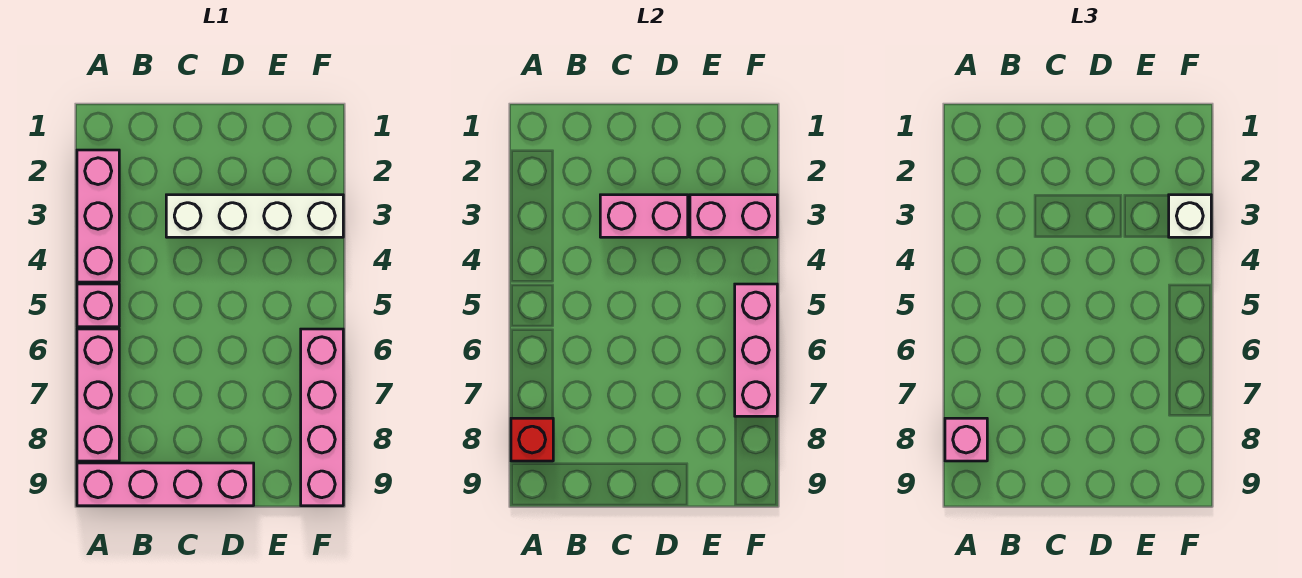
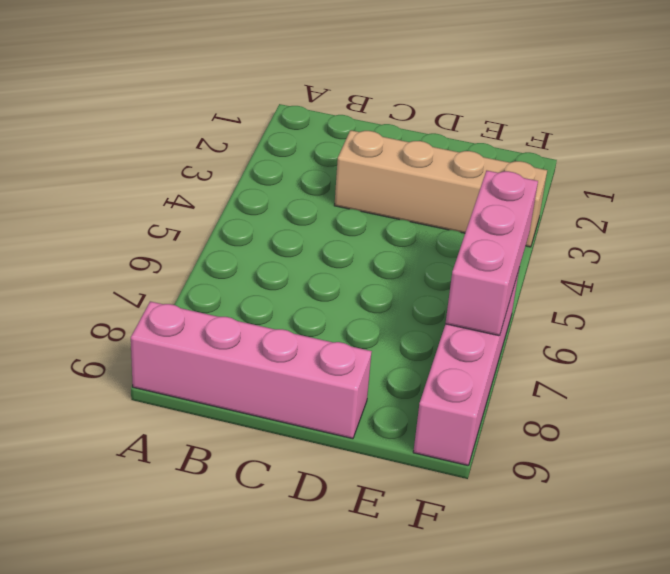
tan 1x4 brick [334,130,547,247] -> white 1x4 brick [166,195,343,237]
none -> pink 1x3 brick [77,150,119,282]
none -> pink 1x1 brick [77,284,119,327]
none -> pink 1x3 brick [77,329,119,461]

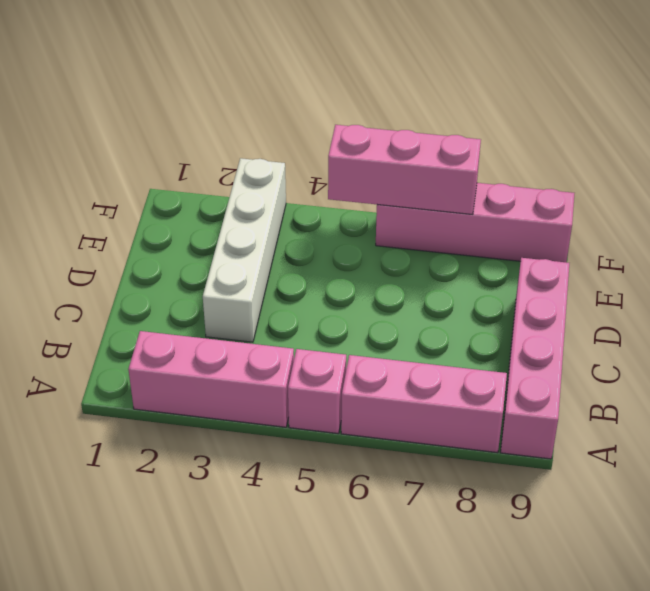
none -> red 1x1 brick [511,418,553,461]
none -> pink 1x2 brick [600,195,688,237]
none -> pink 1x2 brick [690,195,777,237]

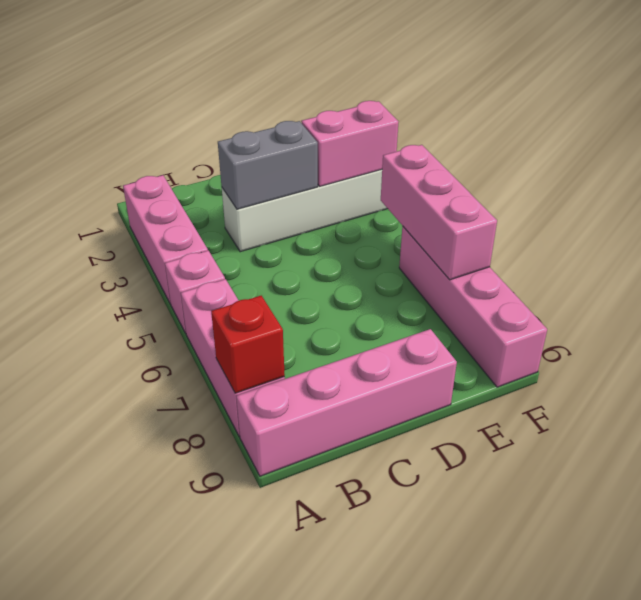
grey 1x2 brick [218,121,318,209] -> pink 1x2 brick [600,195,688,237]
none -> pink 1x1 brick [945,418,987,461]
none -> white 1x1 brick [1169,195,1211,237]

